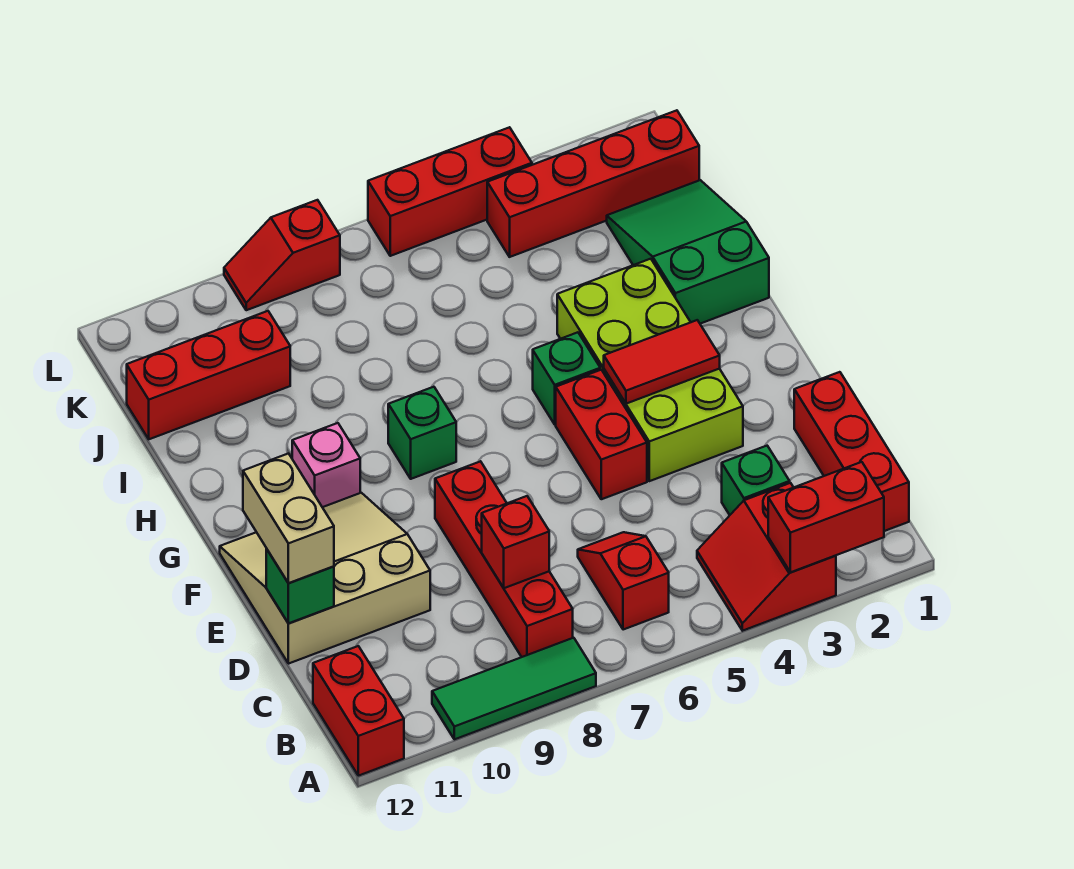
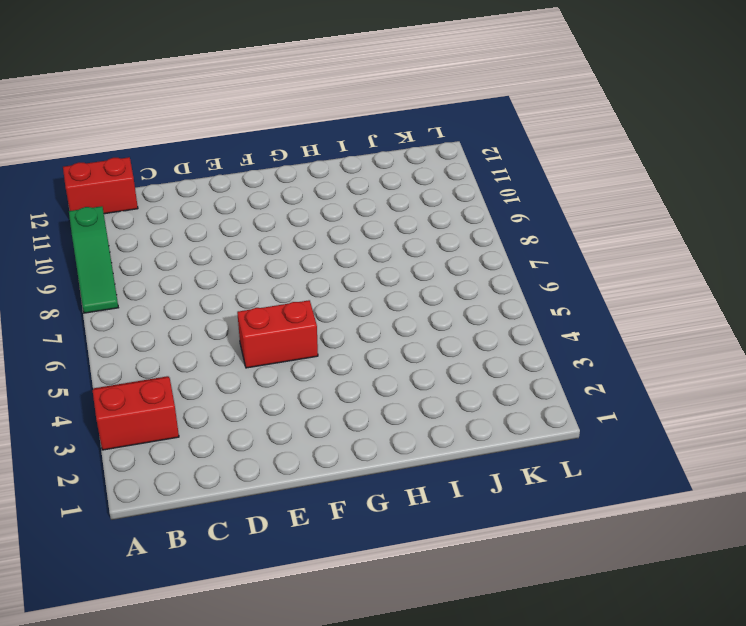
green 1x3 slope [69,206,118,313] -> green 1x3 tile [432,638,596,739]
none -> red 1x3 brick [794,372,909,531]
none -> red 1x2 slope [578,532,669,630]
none -> red 1x4 brick [435,461,573,657]

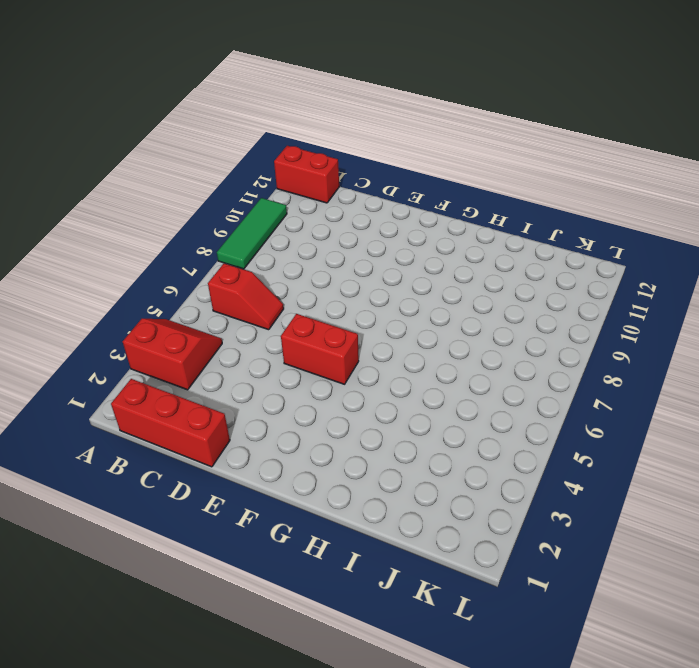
none -> red 1x4 brick [435,461,573,657]
none -> green 1x1 brick [722,446,790,515]
none -> tan 3x3 slope [220,493,430,664]

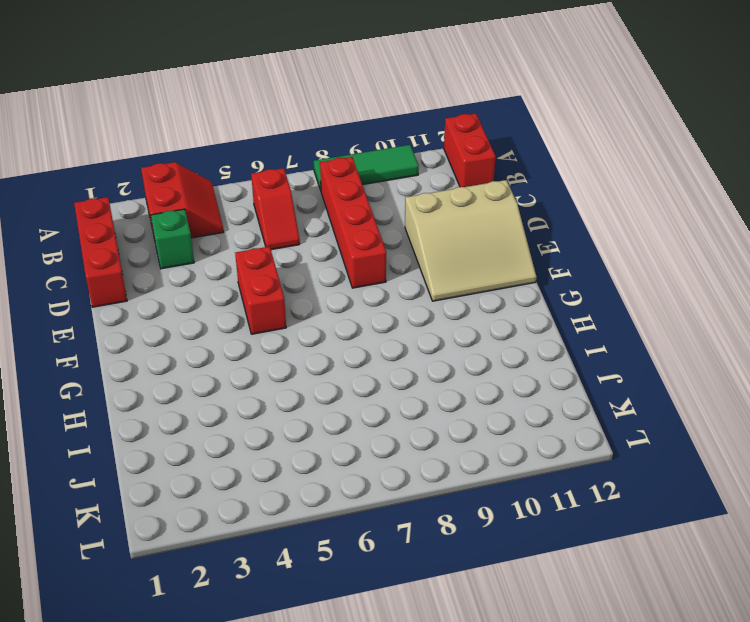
none -> lime 2x4 brick [557,259,743,481]
none -> green 1x1 brick [533,332,600,425]
none -> green 1x1 brick [388,387,456,479]

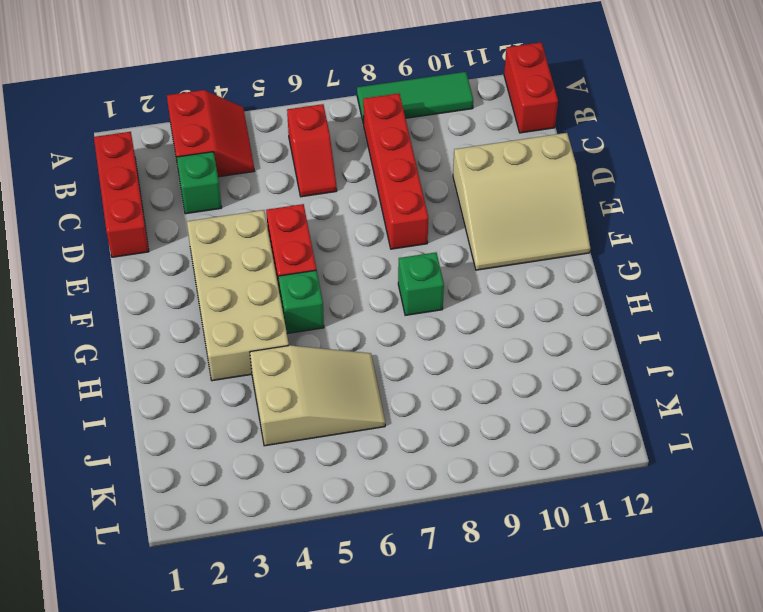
tan 2x4 brick [187,210,289,381] -> lime 2x4 brick [557,259,743,481]
tan 2x3 slope [250,345,385,446] -> none
none -> pink 1x1 brick [292,423,360,507]
none -> green 2x3 slope [607,180,769,324]
none -> red 1x3 brick [127,311,290,439]

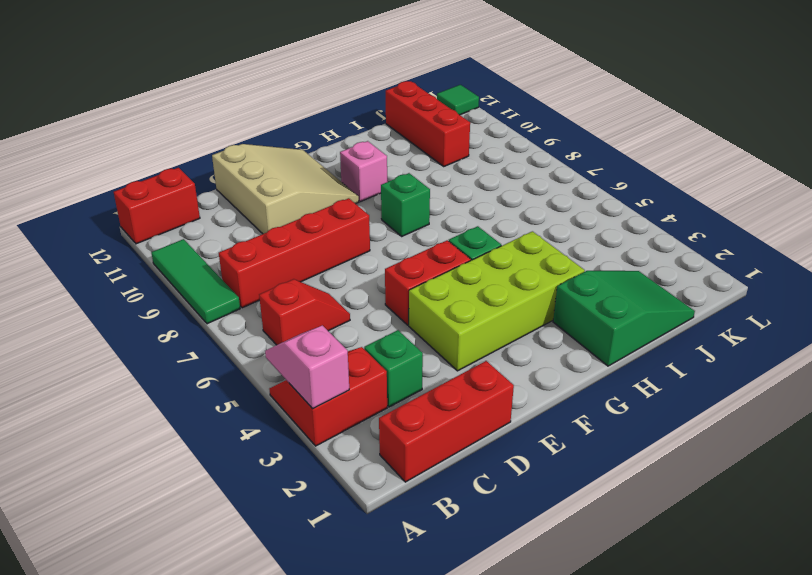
pink 1x2 slope [265,326,349,409] -> red 1x2 brick [768,462,884,572]
green 1x1 tile [437,85,479,115] -> none
none -> red 1x4 brick [487,110,699,257]
none -> red 1x3 brick [368,127,532,256]
none -> red 1x2 slope [224,200,340,310]

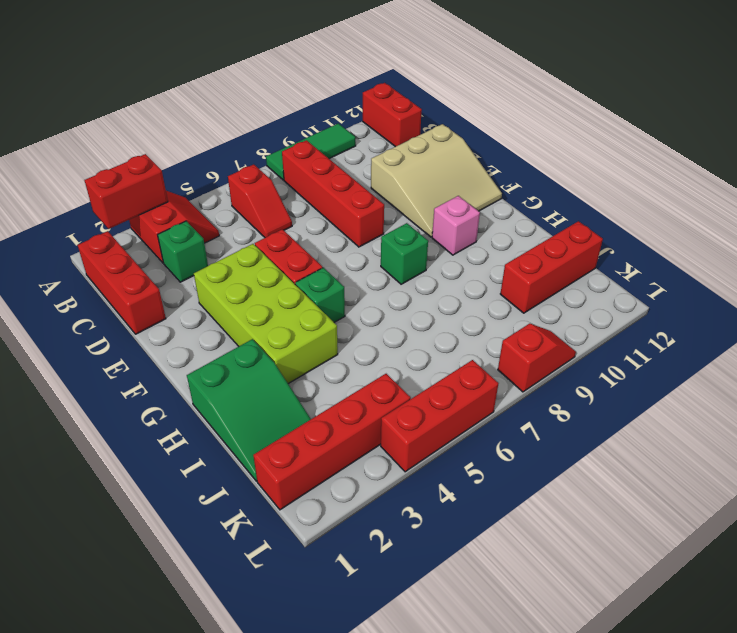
none -> red 1x1 brick [482,496,549,588]
none -> green 1x1 brick [266,548,334,623]
none -> red 1x2 tile [604,320,720,404]

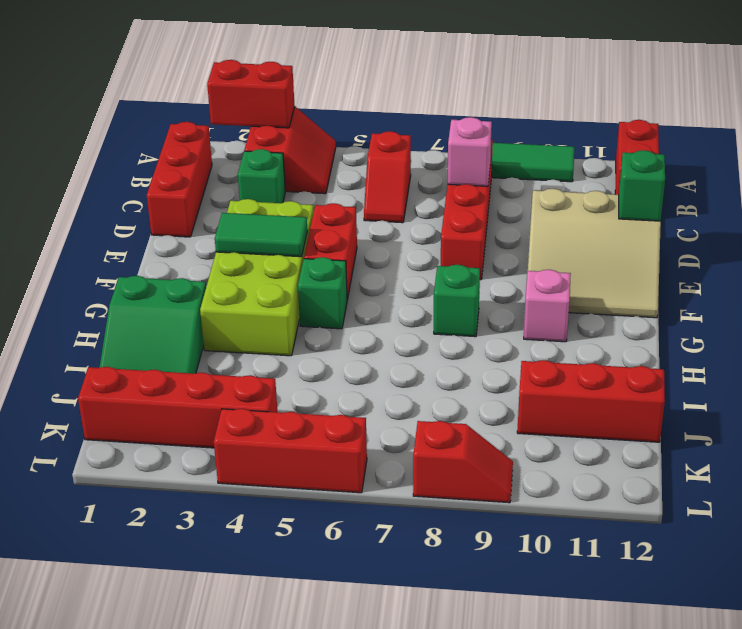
pink 1x1 brick [448,117,492,186] -> red 1x1 brick [482,496,549,588]
green 1x2 tile [215,213,307,257] -> red 1x2 tile [604,320,720,404]
none -> tan 1x2 brick [243,454,334,583]

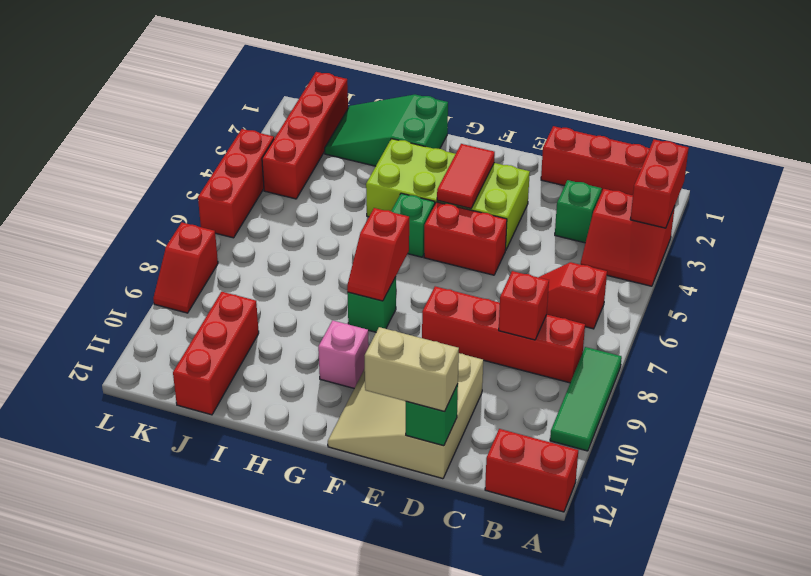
red 1x2 slope [347,208,409,301] -> none

